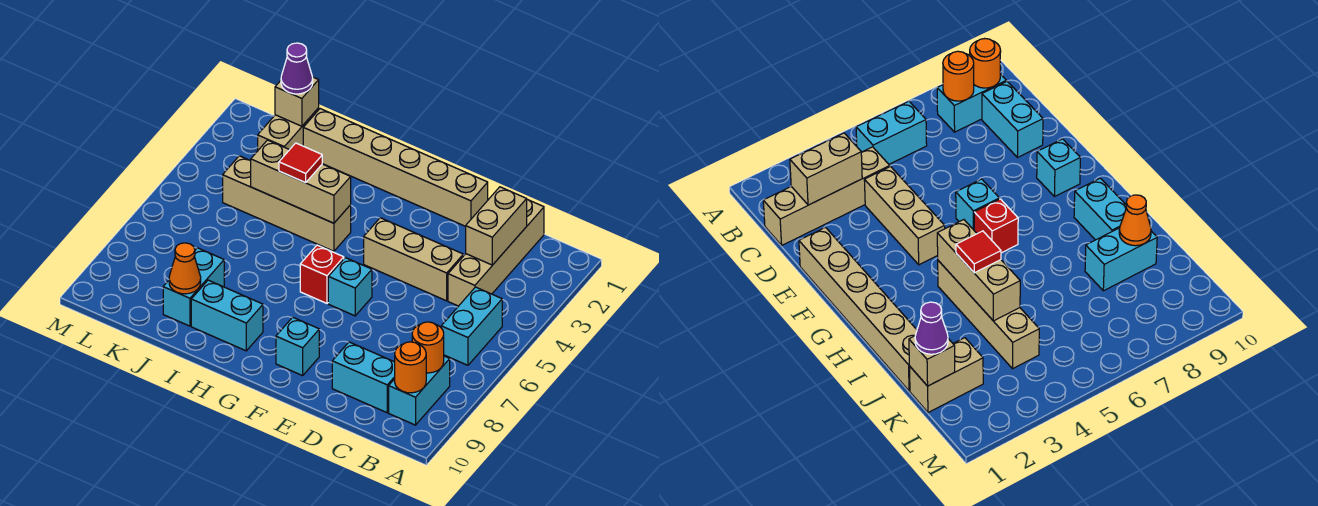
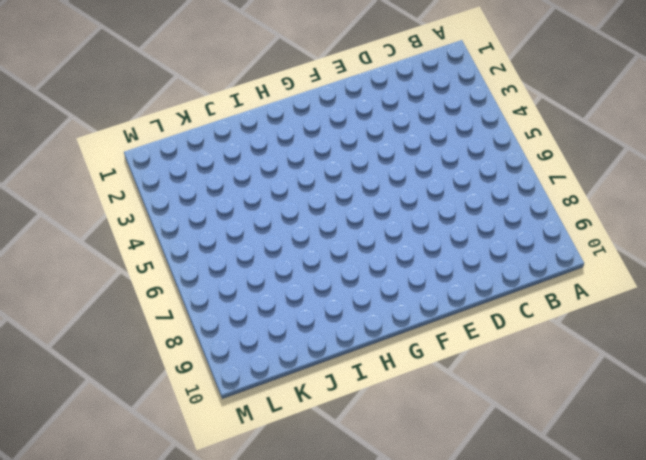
none -> cyan 1x2 brick [441,287,502,365]
none -> cyan 1x2 brick [389,356,450,425]
none -> tan 1x4 brick [448,199,544,306]

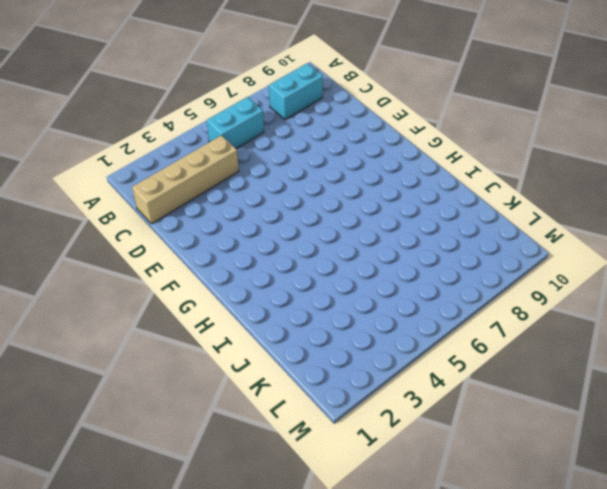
none -> cyan 1x2 brick [332,342,395,413]
none -> tan 1x3 brick [364,218,463,301]
none -> tan 1x6 brick [303,109,488,226]

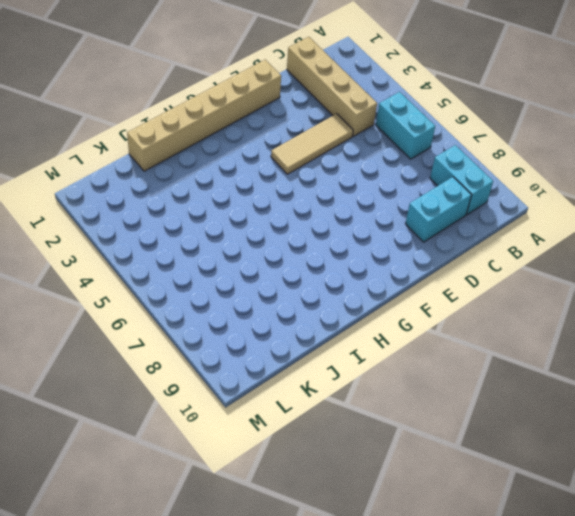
tan 1x3 tile [271,114,353,174] -> tan 1x3 brick [364,218,463,301]
none -> cyan 1x1 brick [328,258,372,316]
none -> cyan 1x1 brick [276,317,319,376]
none -> red 1x1 brick [300,245,344,303]

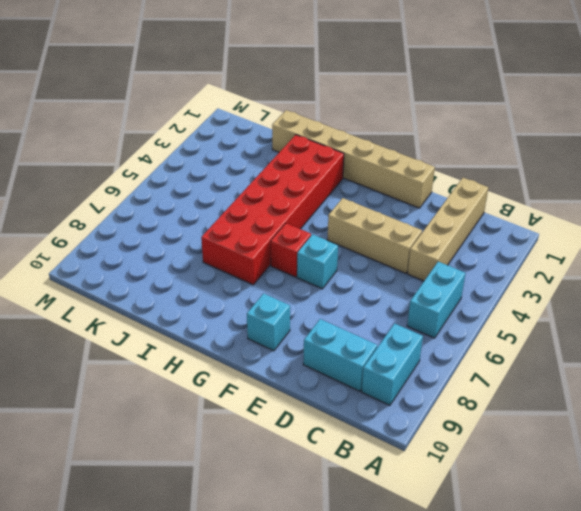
red 2x6 brick [201,135,344,285] -> tan 1x4 brick [223,156,351,251]
none -> cyan 1x2 brick [191,280,263,351]
none -> cyan 1x2 brick [163,248,224,326]
none -> tan 1x2 brick [258,108,319,150]

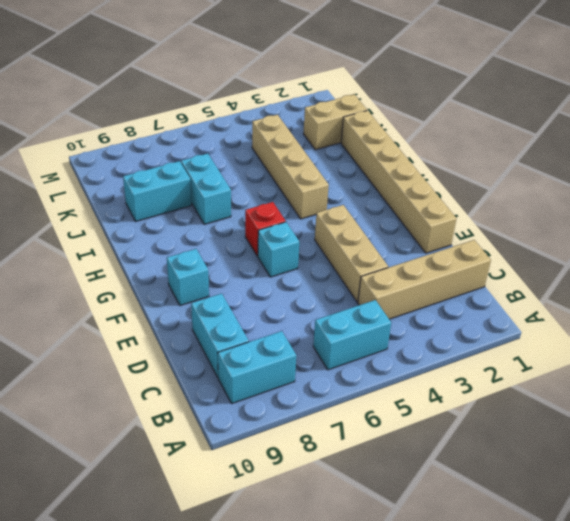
cyan 1x2 brick [181,154,231,224] -> cyan 1x2 brick moved to [191,280,263,351]
none -> orange 1x1 round brick [412,322,444,373]
none -> orange 1x1 round brick [395,342,426,393]
none -> tan 1x2 brick [466,187,527,265]

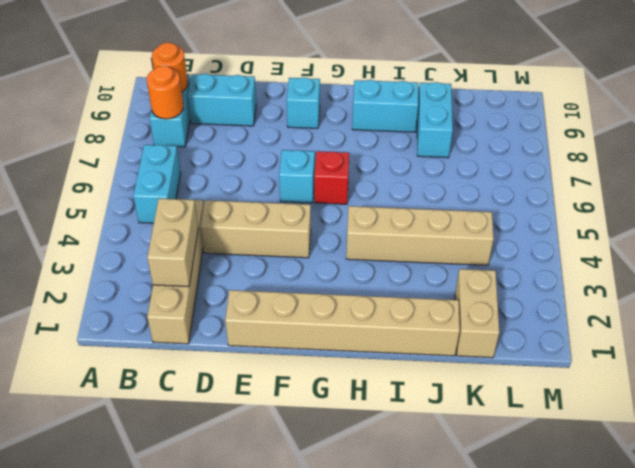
none -> tan 1x3 brick [251,140,351,223]
none -> orange 1x1 cone [169,243,201,294]
none -> tan 1x1 brick [275,77,319,126]

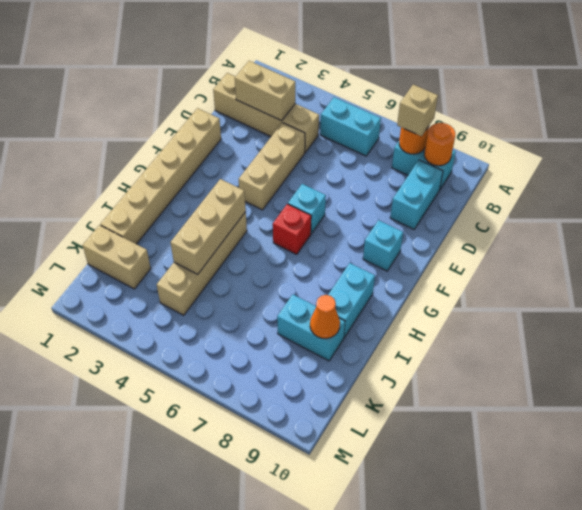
tan 1x1 brick [397,85,438,136] -> tan 1x1 brick moved to [275,77,319,126]
none -> red 1x1 tile [279,143,322,183]
none -> purple 1x1 cone [281,43,313,94]

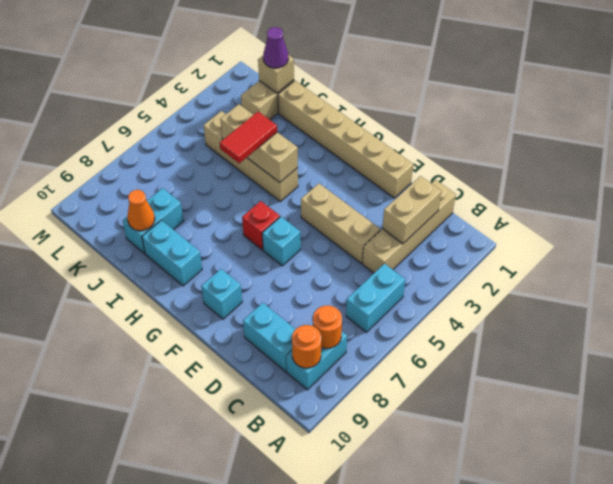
red 1x2 tile [220,112,277,163] -> red 1x1 tile [279,143,322,183]

